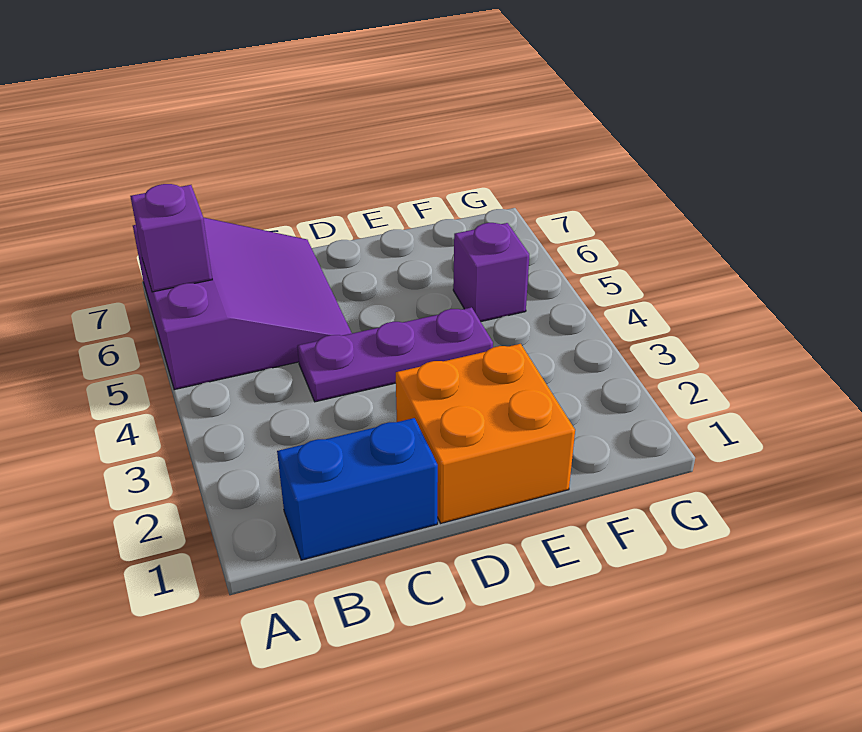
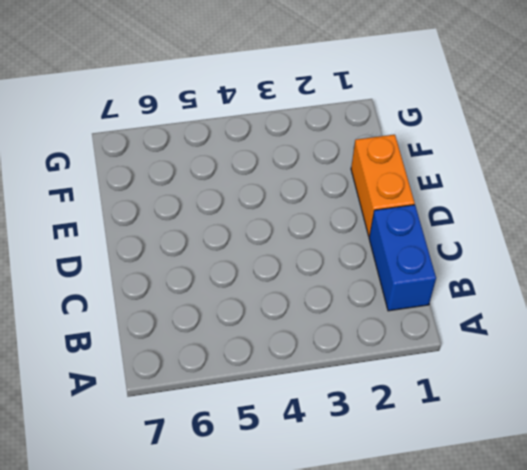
orange 1x2 brick [351,135,415,236] -> orange 2x2 brick [396,344,575,523]
none -> purple 3x3 slope [133,217,352,390]
none -> purple 1x3 plate [297,307,493,402]

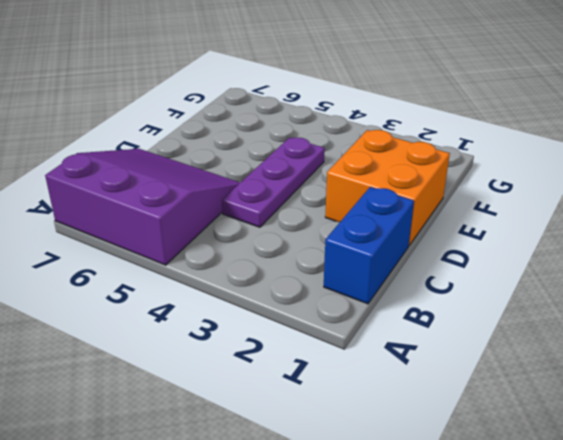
none -> purple 1x1 brick [453,223,529,322]
none -> purple 1x1 brick [130,184,212,292]

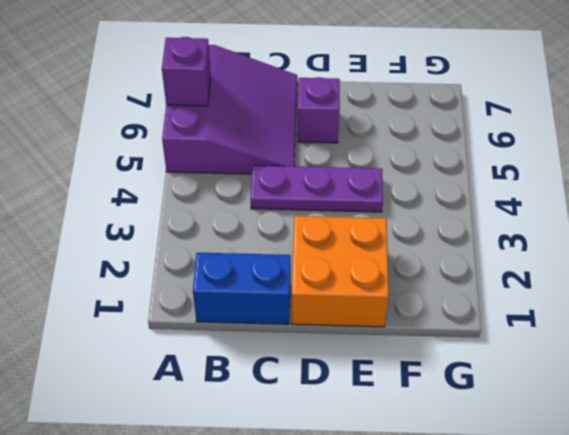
purple 1x1 brick [297,77,340,143] -> purple 1x1 brick moved to [453,223,529,322]

